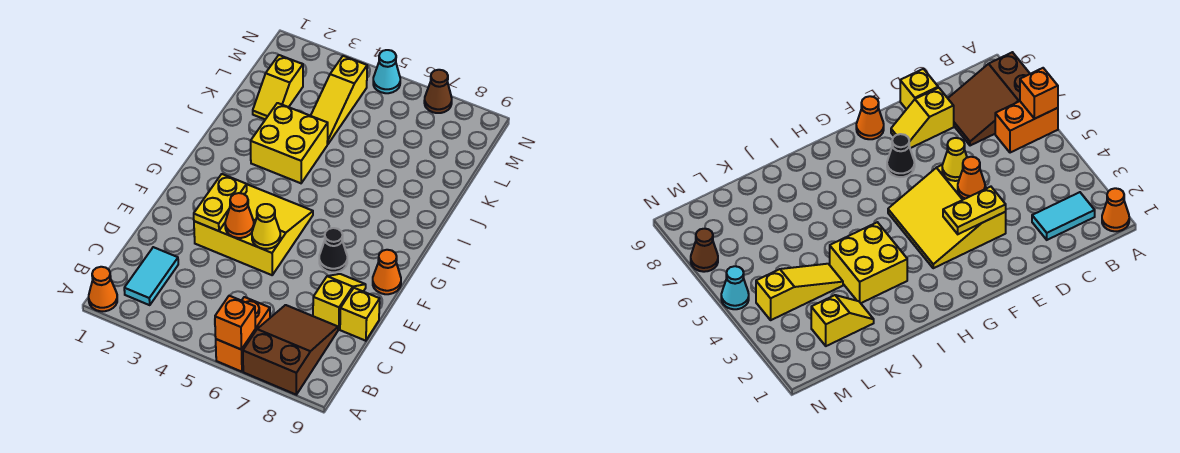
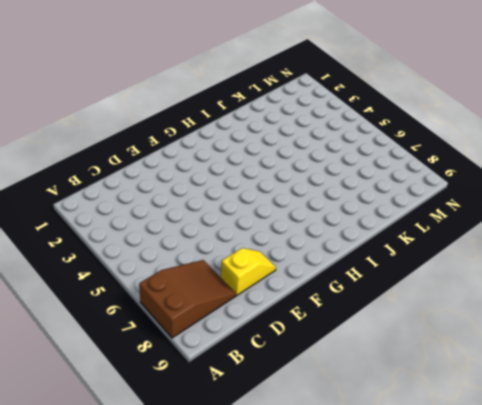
none -> orange 1x1 cone [89,267,117,311]
none -> orange 1x2 brick [216,297,270,372]
none -> cyan 1x2 tile [124,247,178,305]

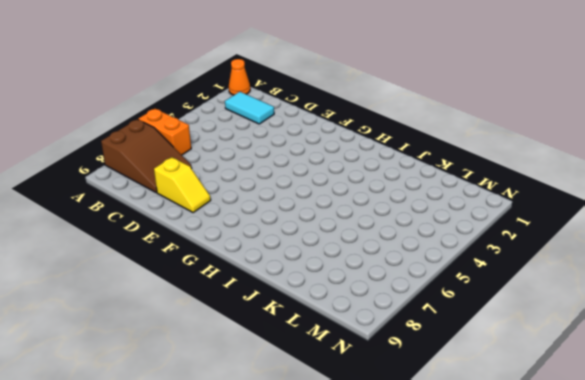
none -> yellow 1x1 brick [340,288,380,341]
none -> yellow 3x3 slope [194,184,313,275]
none -> black 1x1 cone [319,228,347,272]

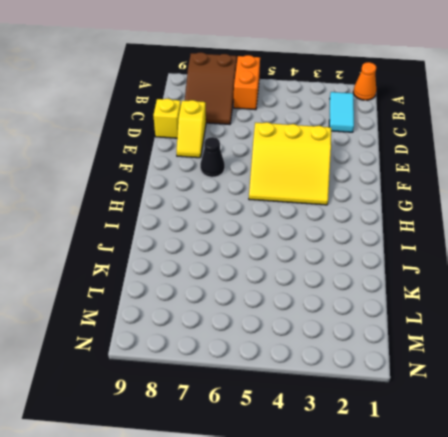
none -> orange 1x1 cone [373,250,401,294]
none -> yellow 2x2 brick [251,103,328,183]
none -> yellow 1x2 slope [253,55,303,119]

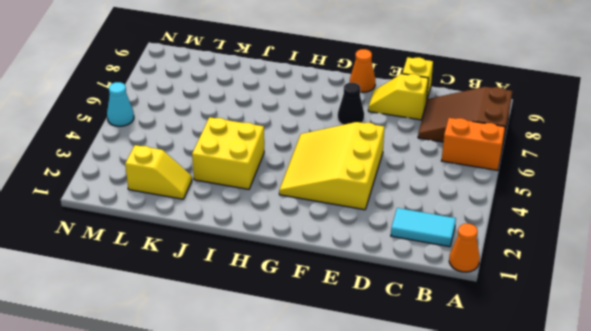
none -> yellow 1x3 slope [311,56,367,144]
none -> brown 1x1 cone [424,70,452,113]
none -> orange 1x1 brick [215,296,255,350]

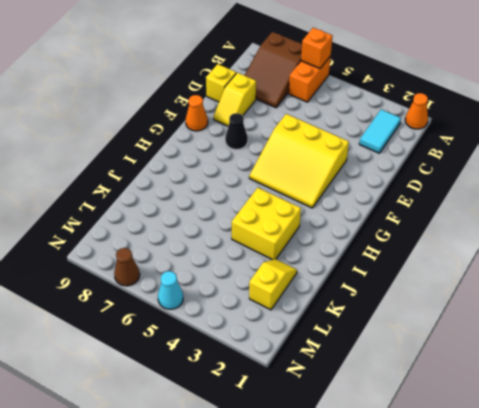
none -> yellow 1x3 slope [311,56,367,144]
none -> yellow 1x2 plate [194,174,247,231]
none -> orange 1x1 cone [225,193,254,238]

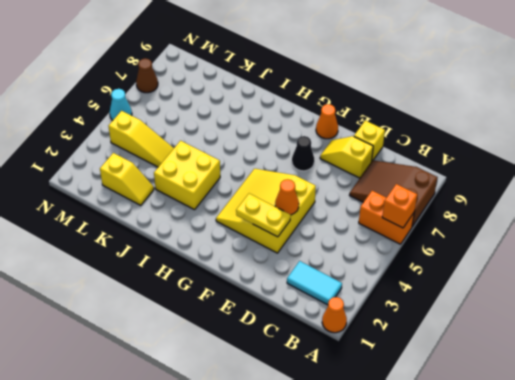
none -> yellow 1x1 cone [252,204,280,249]

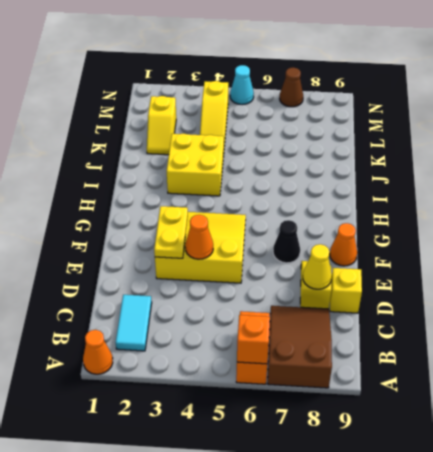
yellow 1x1 cone [303,244,332,289] -> yellow 1x1 cone moved to [252,204,280,249]

